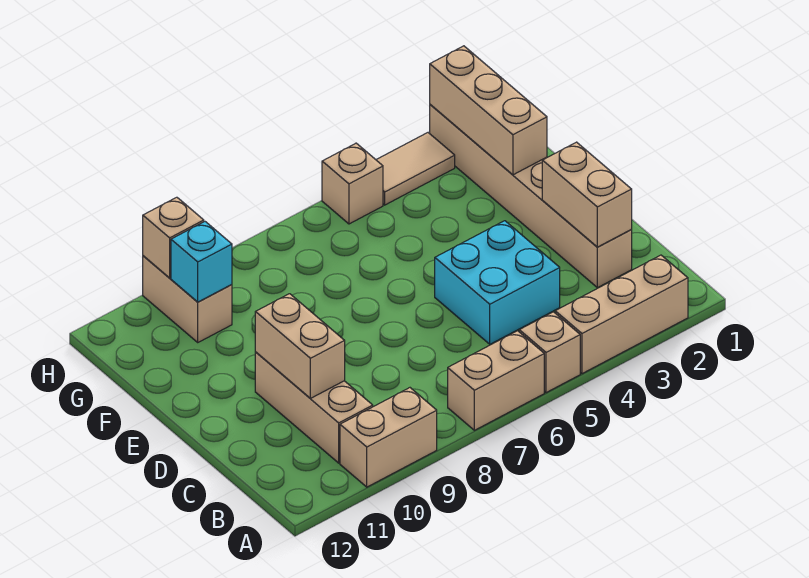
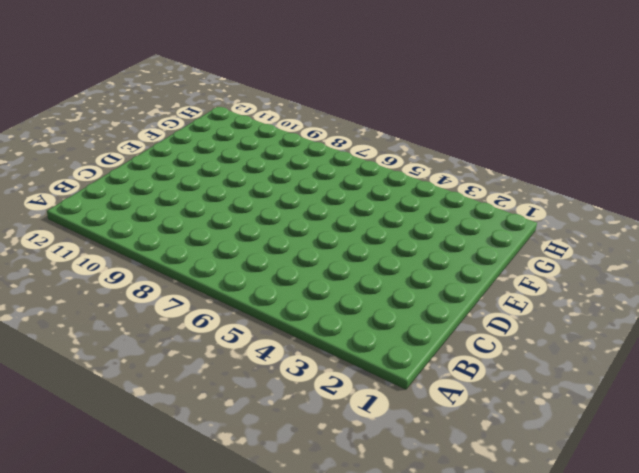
none -> tan 1x3 brick [555,255,688,374]
none -> tan 1x1 brick [519,312,580,393]
none -> tan 1x2 brick [448,331,544,430]

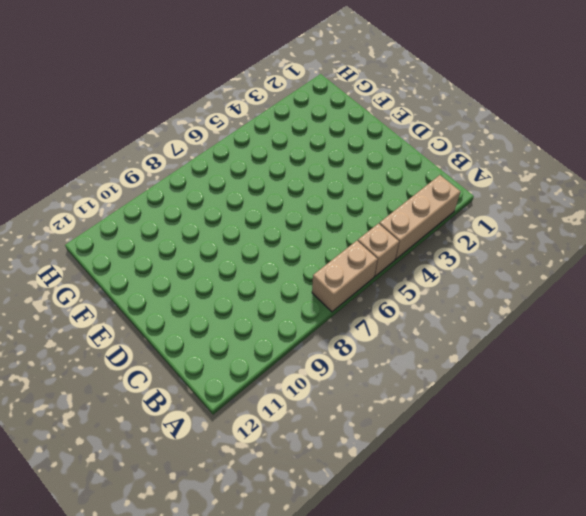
none -> tan 1x2 brick [340,388,437,487]
none -> tan 1x3 brick [255,352,373,463]
none -> tan 1x6 brick [430,105,632,288]

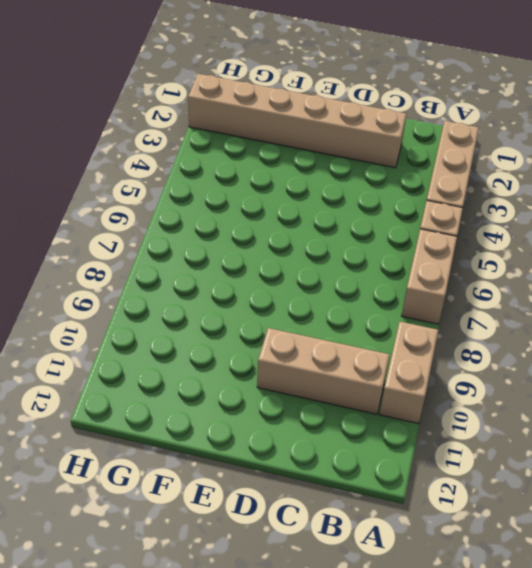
none -> cyan 2x2 brick [435,221,560,344]
none -> tan 1x2 brick [143,256,232,342]
none -> tan 1x2 tile [376,133,455,205]

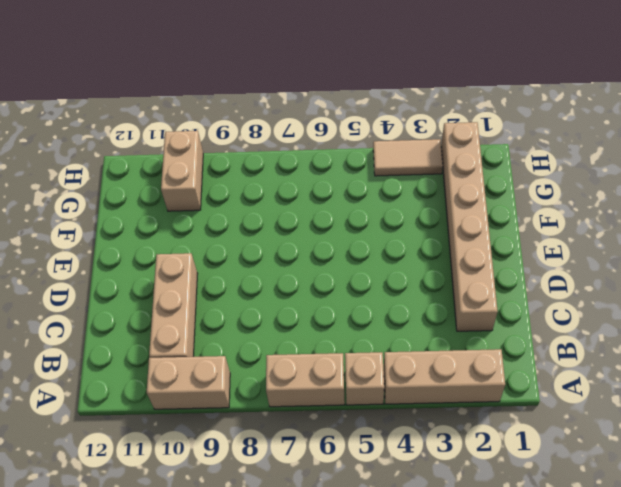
none -> cyan 2x2 brick [435,221,560,344]
none -> tan 1x1 brick [322,143,383,224]
none -> tan 1x2 brick [542,142,632,247]

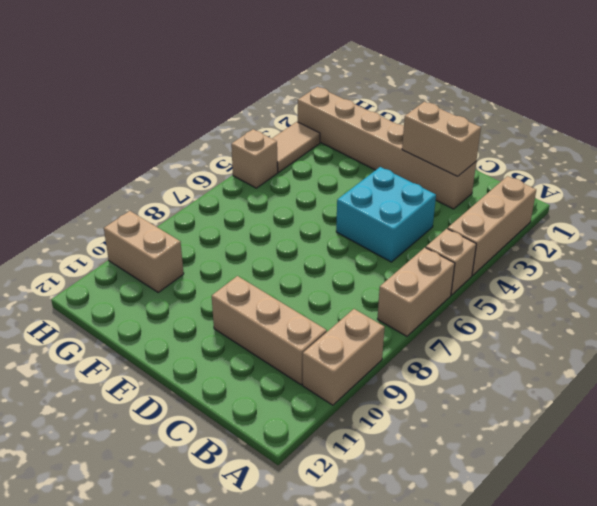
none -> tan 1x2 brick [255,294,345,398]
none -> tan 1x3 brick [430,46,547,175]
none -> cyan 1x1 brick [171,222,232,302]

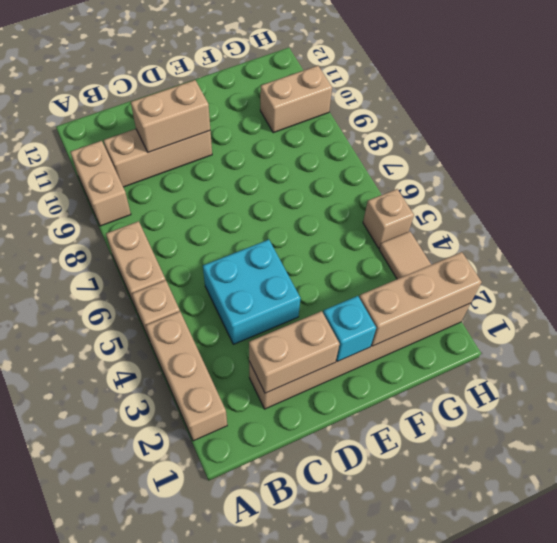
cyan 1x1 brick [323,296,376,362] -> cyan 1x1 brick moved to [171,222,232,302]
none -> tan 1x1 brick [143,197,204,278]

